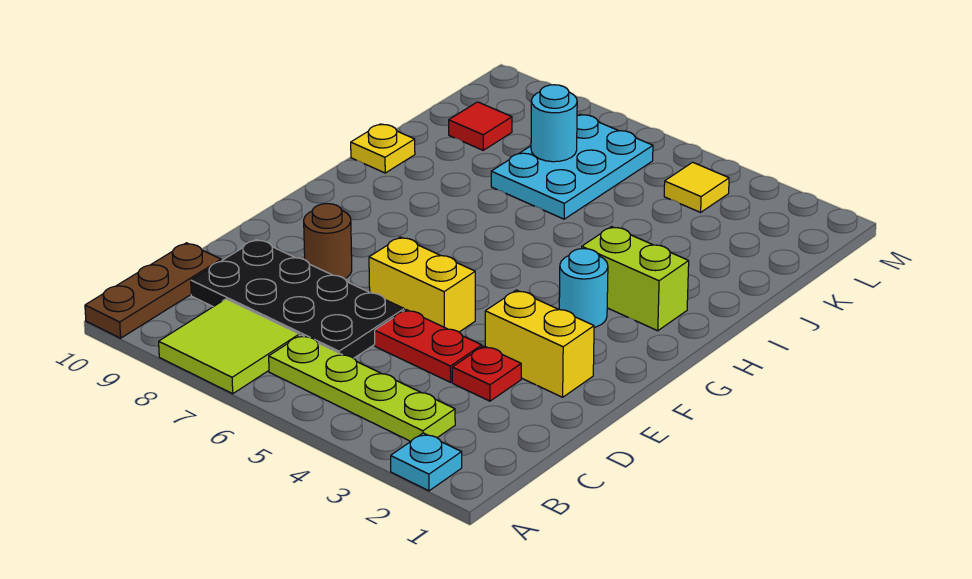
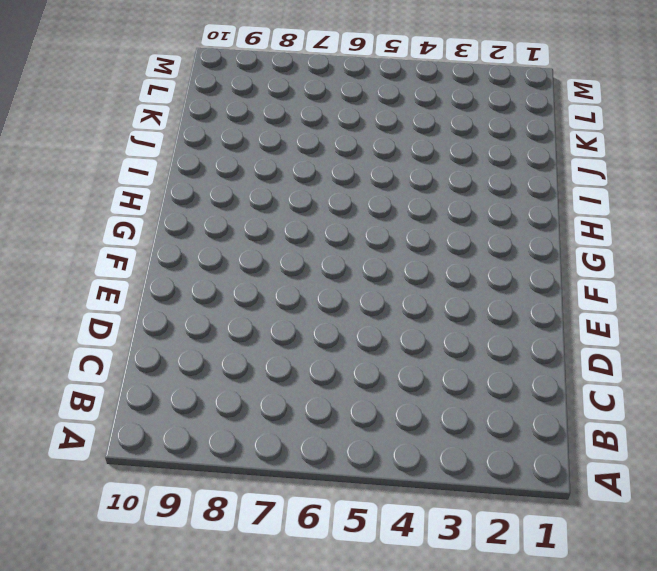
none -> cyan 1x1 plate [391,433,462,491]
none -> lime 2x2 tile [159,299,299,394]
none -> brown 1x3 plate [85,243,221,338]

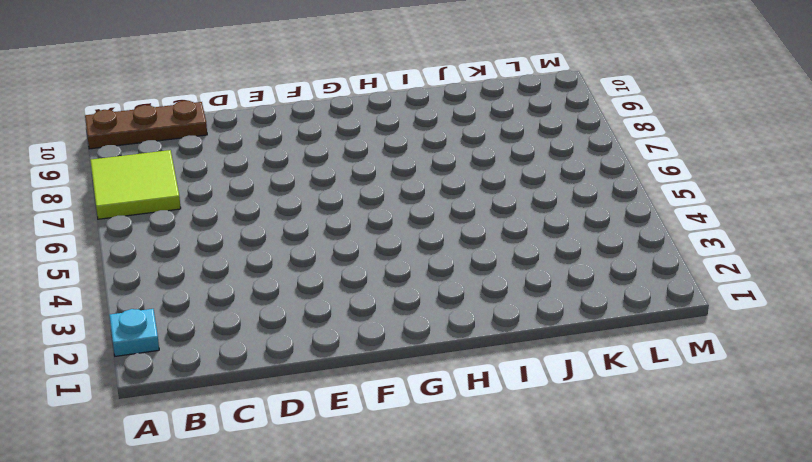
none -> lime 1x4 plate [269,335,455,441]
none -> black 2x4 plate [191,239,404,358]
none -> red 1x1 plate [452,346,521,401]

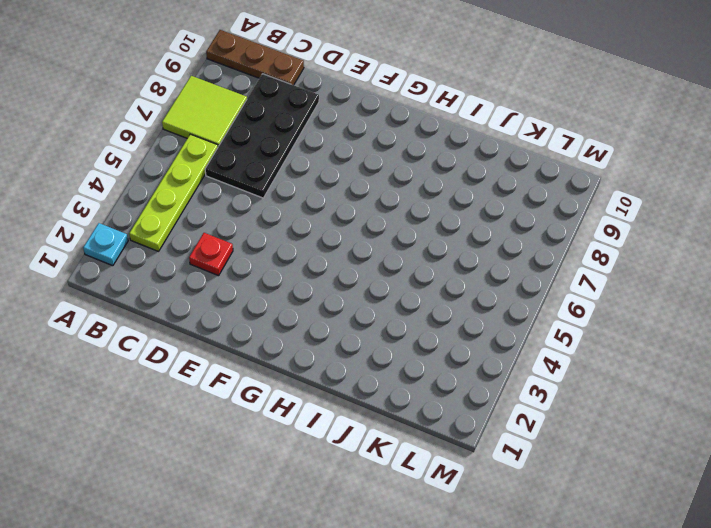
none -> red 1x2 plate [375,310,482,382]
none -> yellow 1x2 brick [485,290,594,397]
none -> yellow 1x2 brick [369,237,475,332]

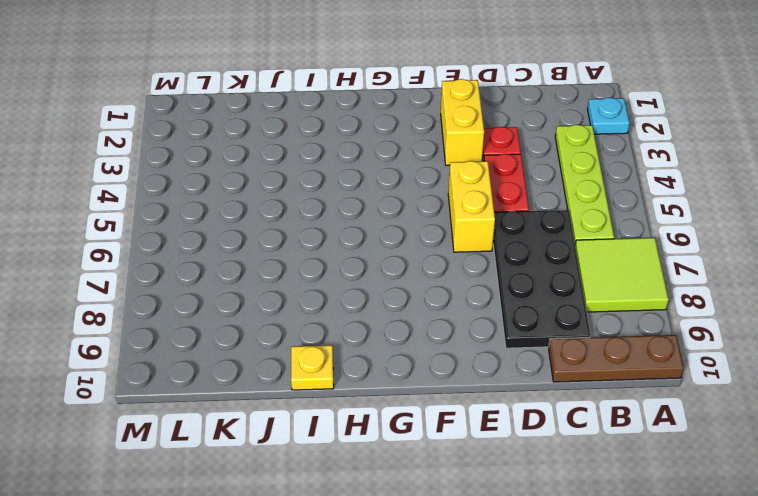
none -> brown 1x1 round brick [304,204,352,279]
none -> cyan 1x1 round brick [559,249,608,327]
none -> lime 1x2 brick [582,227,689,331]

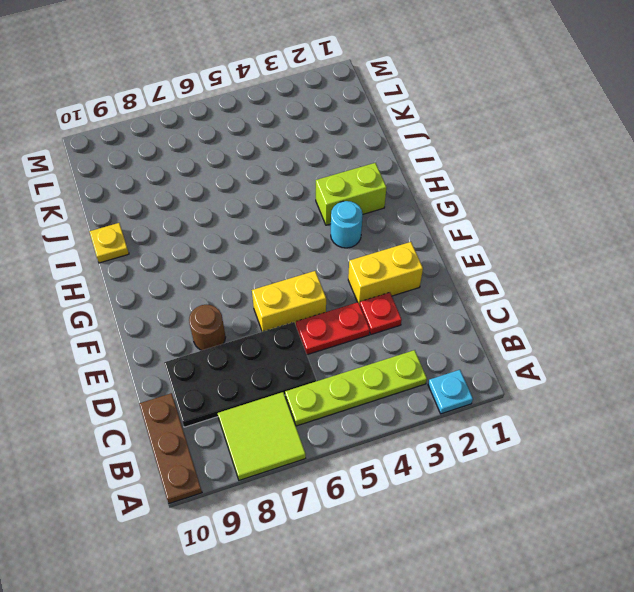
none -> cyan 2x3 plate [491,114,653,219]
none -> red 1x1 tile [449,102,512,150]
none -> yellow 1x1 tile [664,162,729,212]

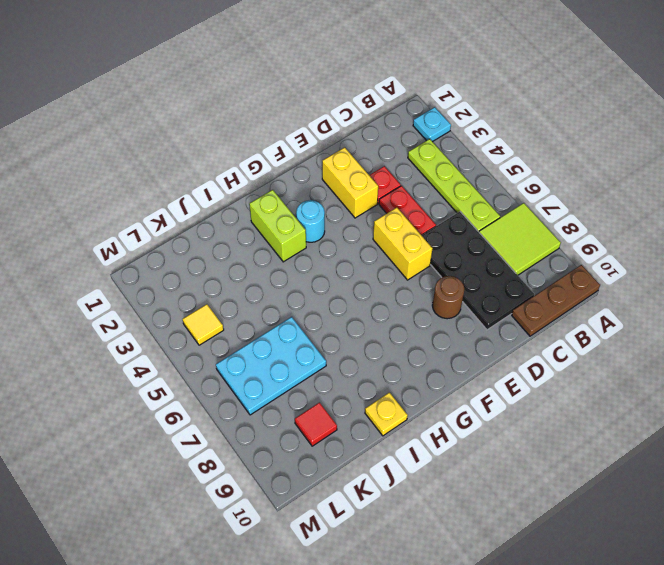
none -> cyan 1x1 round brick [531,85,577,162]

